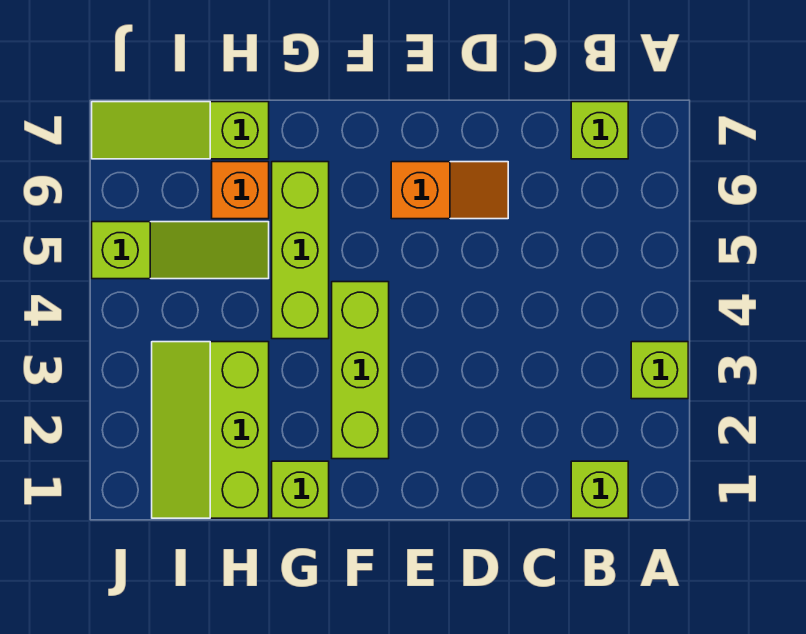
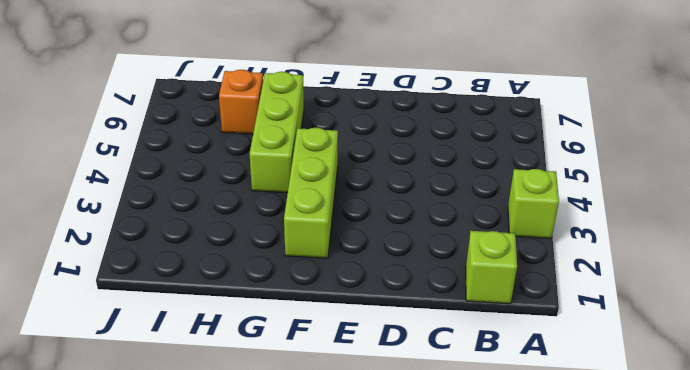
none -> lime 1x1 brick [571,102,628,159]
none -> orange 1x2 slope [391,162,508,219]

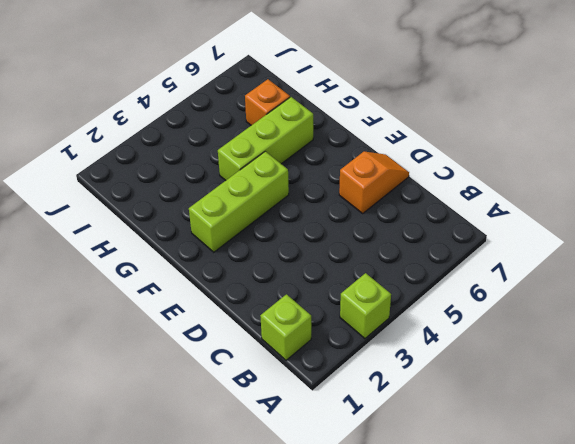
orange 1x2 slope [339,151,409,213] -> orange 1x2 slope turned to [391,162,508,219]
none -> lime 1x1 brick [571,102,628,159]
none -> lime 1x1 brick [272,461,329,518]

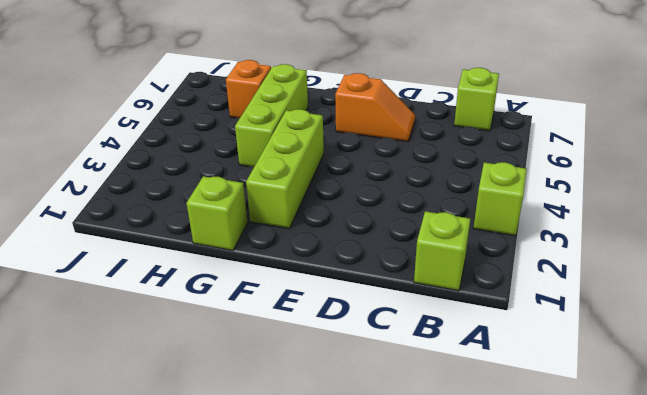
none -> lime 2x3 slope [152,342,269,518]
none -> lime 1x3 slope [92,222,269,279]

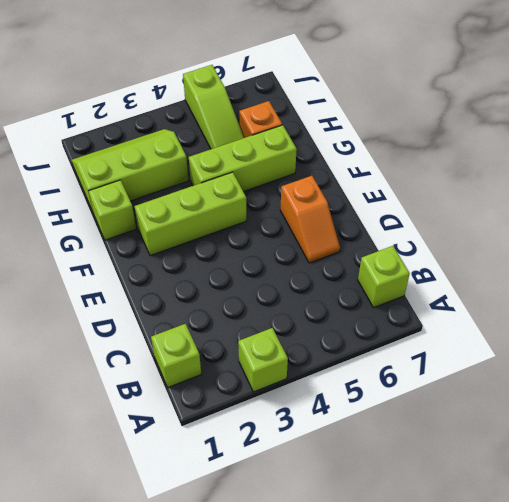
none -> lime 1x3 slope [92,102,269,159]

